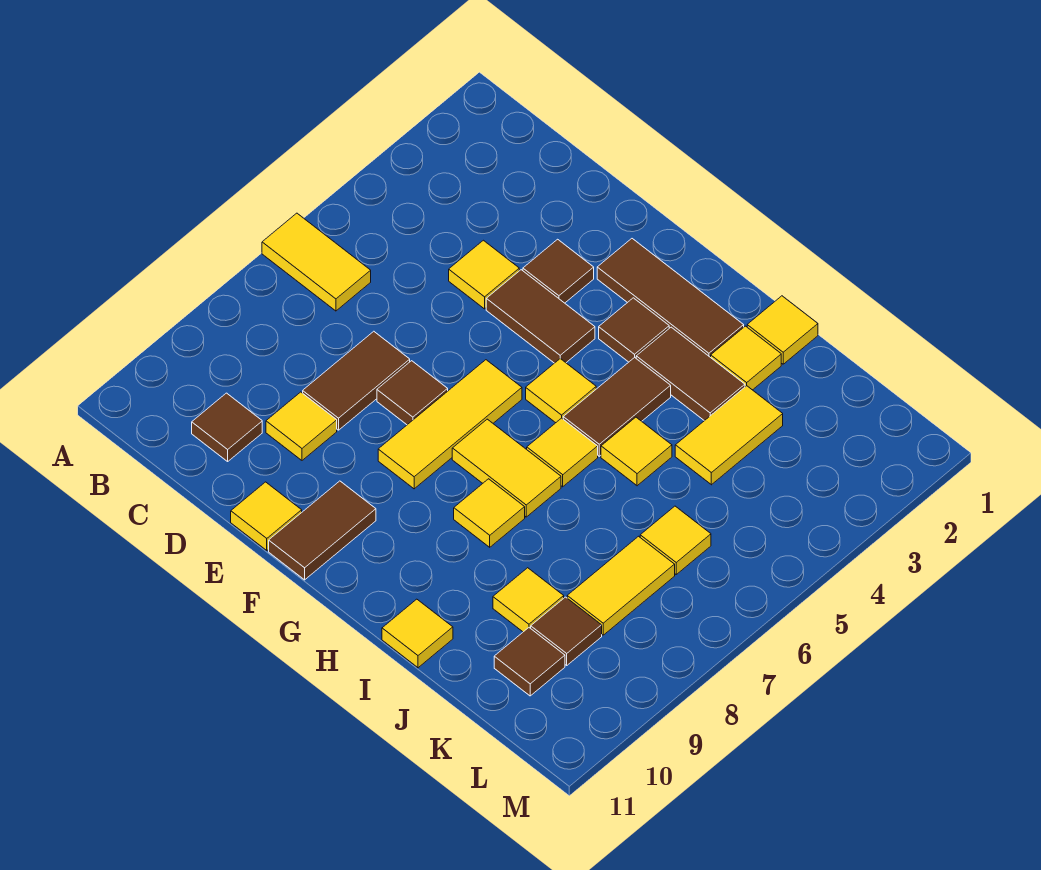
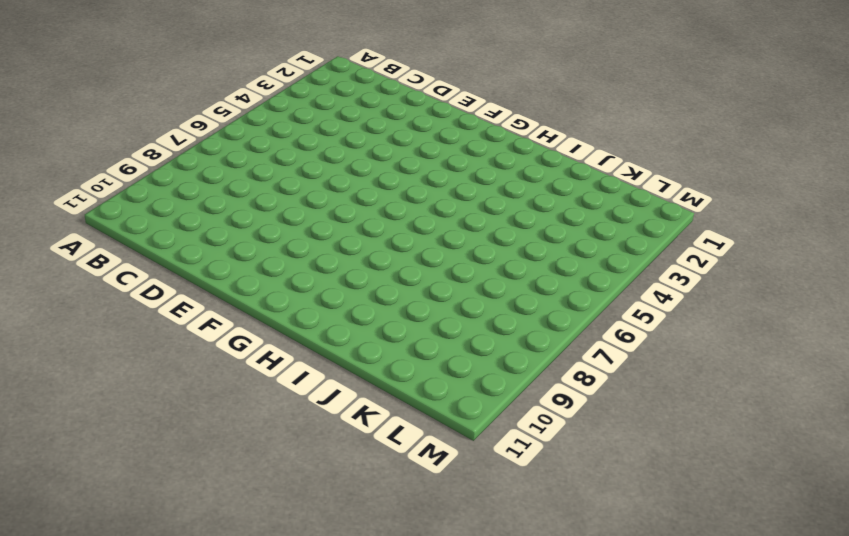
none -> yellow 1x2 tile [262,213,371,311]
none -> brown 1x1 tile [192,393,262,461]
none -> yellow 1x1 tile [449,240,519,309]

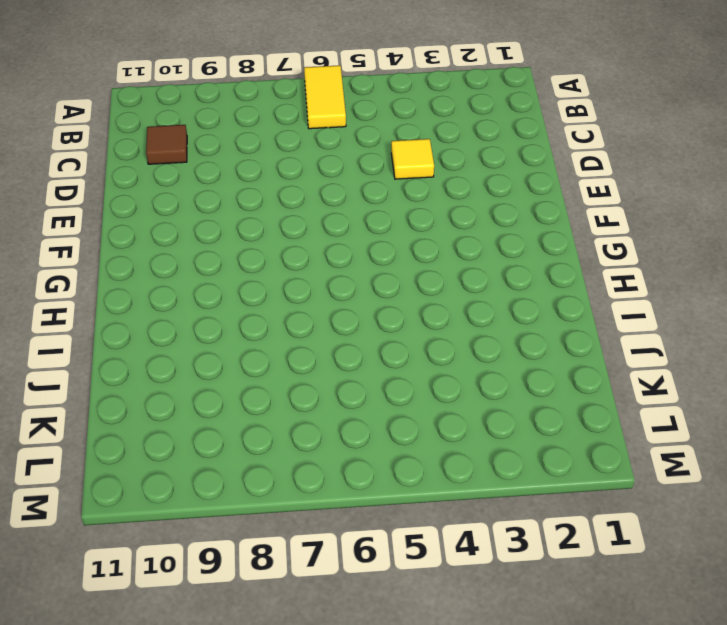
none -> brown 1x2 tile [303,331,410,430]
none -> yellow 1x1 tile [266,392,337,460]
none -> brown 1x1 tile [523,239,594,303]

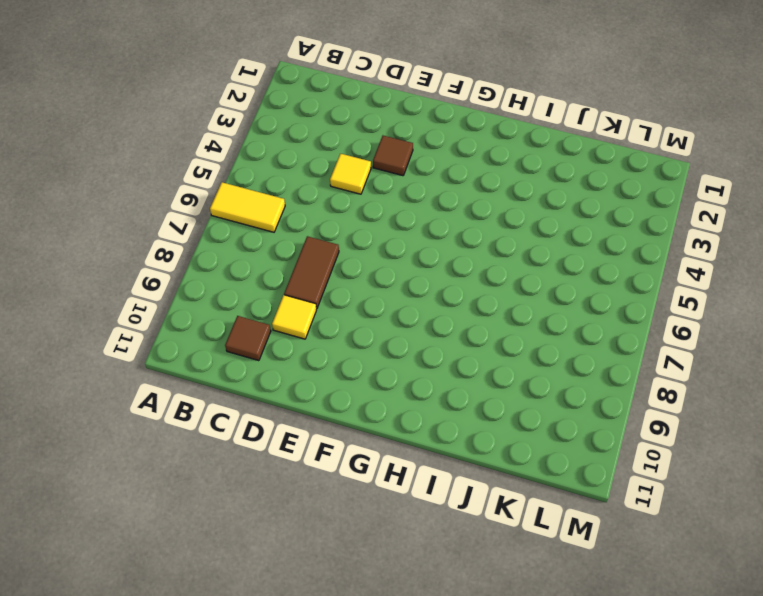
none -> brown 1x2 tile [486,270,595,363]
none -> brown 1x1 tile [377,361,448,425]
none -> yellow 1x1 tile [231,482,302,550]

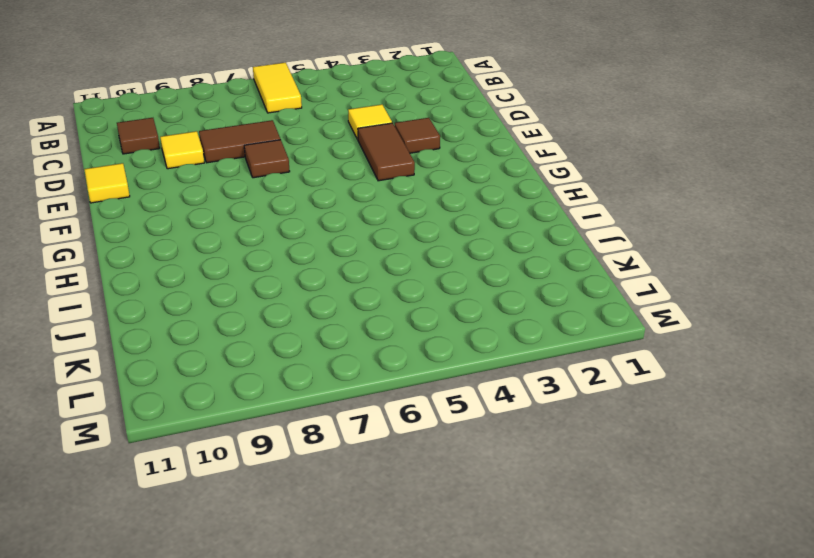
none -> brown 1x3 tile [597,239,744,357]
none -> yellow 1x3 tile [378,360,522,489]
none -> brown 1x2 tile [269,481,376,580]

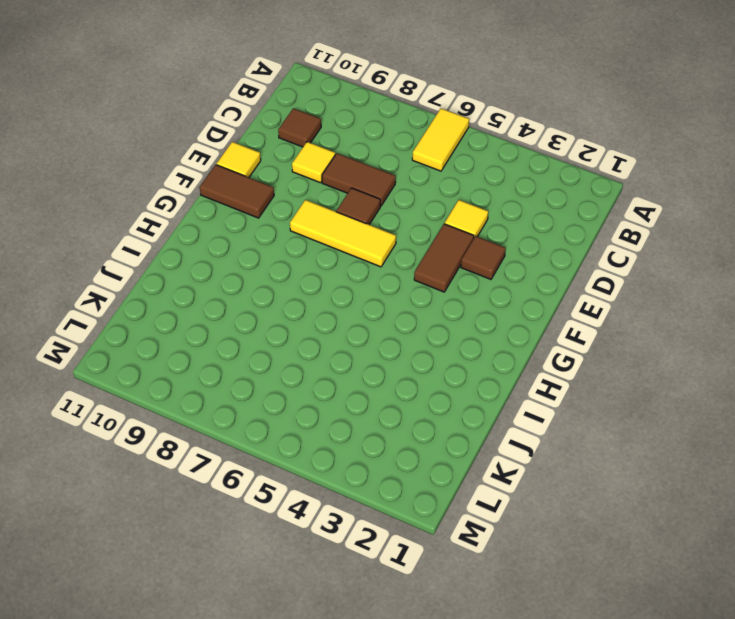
none -> brown 1x3 tile [597,239,744,357]
none -> brown 1x1 tile [599,298,669,362]
none -> yellow 1x1 tile [526,359,596,423]

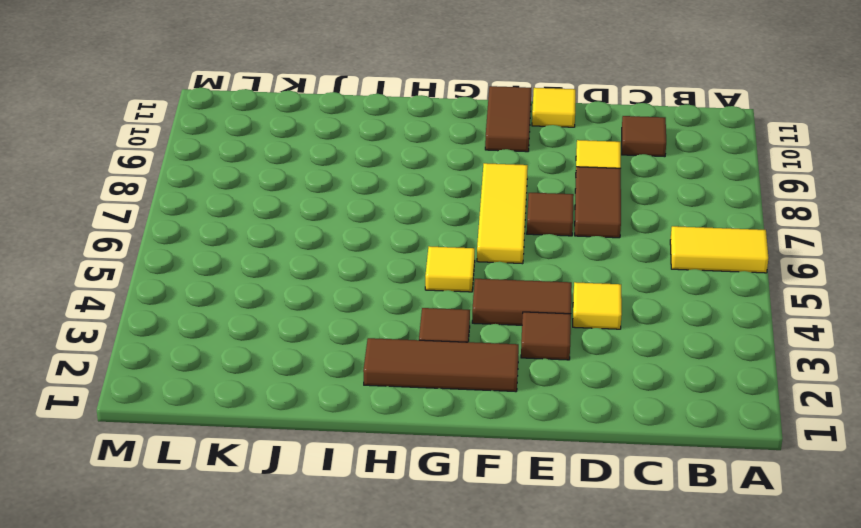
none -> yellow 1x2 tile [452,419,561,517]
none -> brown 1x2 tile [636,327,745,421]
none -> brown 1x2 tile [563,357,671,456]

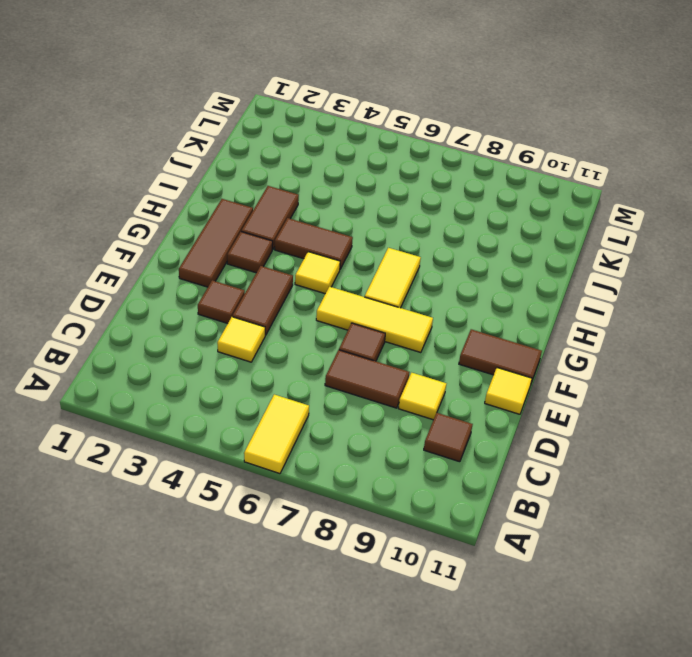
none -> yellow 1x1 tile [527,418,598,487]
none -> yellow 1x1 tile [454,479,525,547]
none -> yellow 1x1 tile [747,296,818,364]

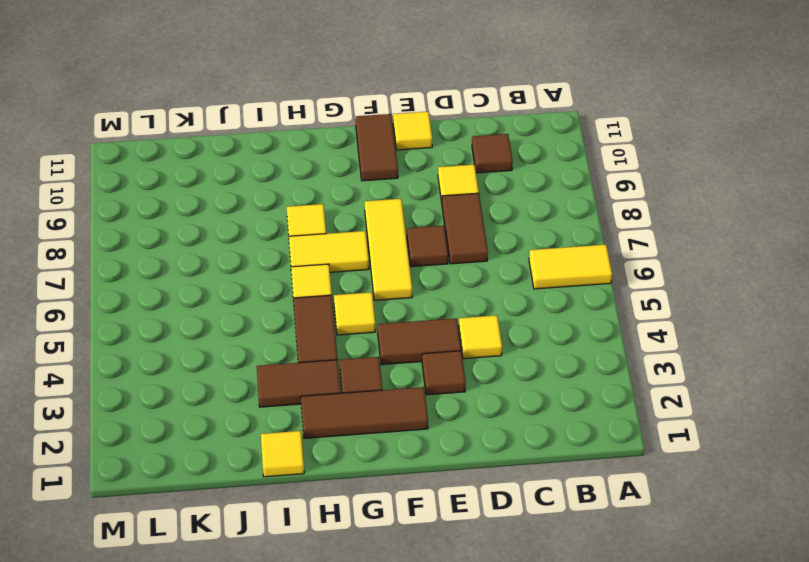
none -> yellow 1x1 tile [711,326,781,390]
none -> yellow 1x1 tile [601,417,672,486]
none -> yellow 1x1 tile [382,599,453,668]

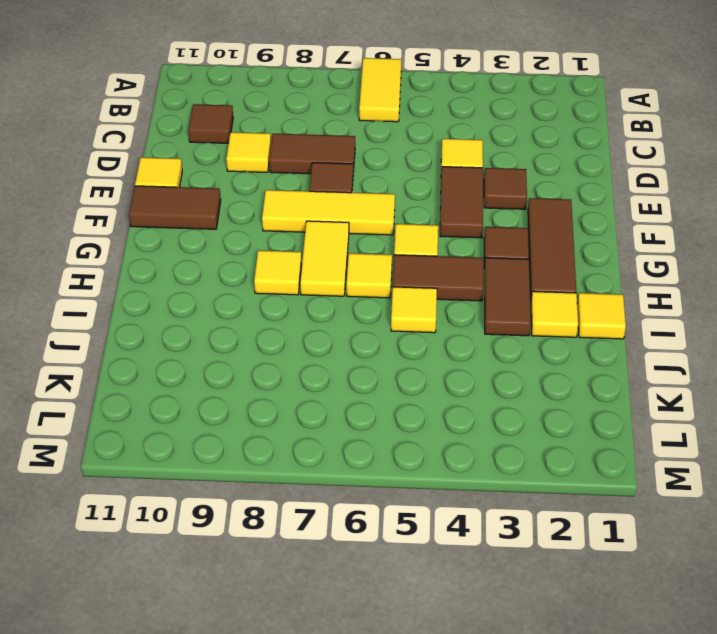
none -> yellow 1x1 tile [382,599,453,668]
none -> yellow 1x2 tile [675,386,783,485]
none -> yellow 1x1 tile [493,568,564,632]

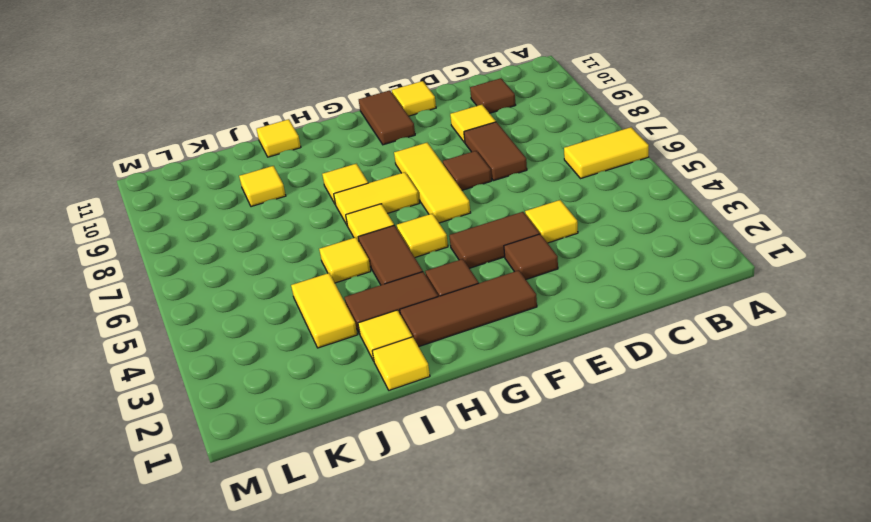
none -> yellow 1x1 tile [640,506,711,574]
none -> yellow 1x2 tile [567,536,675,635]
none -> brown 1x1 tile [531,597,602,665]

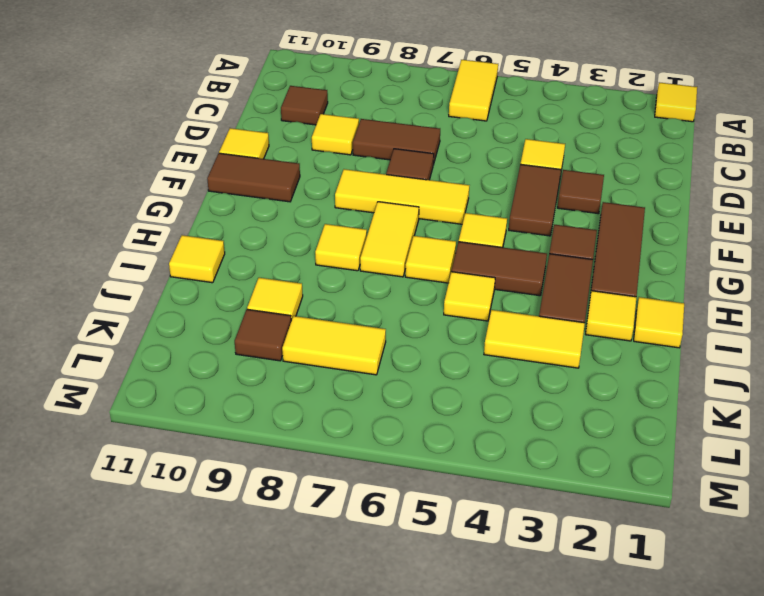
yellow 1x1 tile [655,82,697,122] -> yellow 1x1 tile moved to [640,506,711,574]
none -> brown 1x1 tile [494,628,565,696]

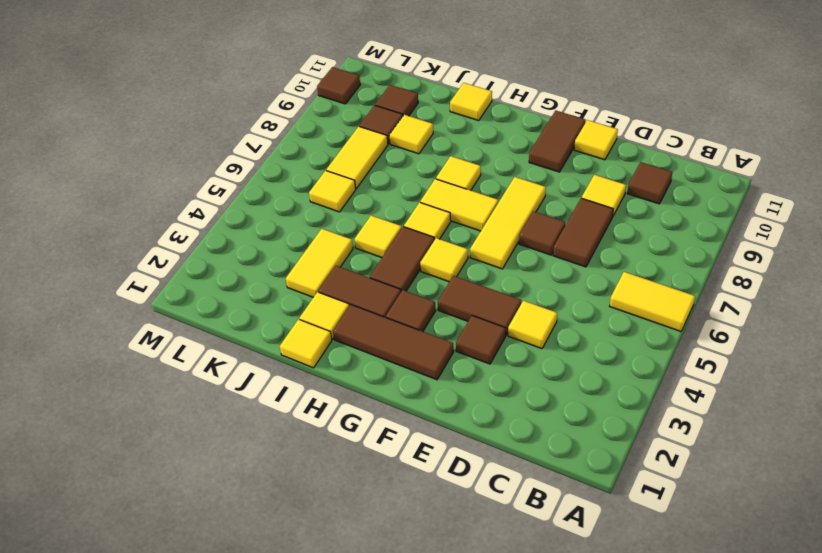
brown 1x1 tile [317,67,360,104] -> none

